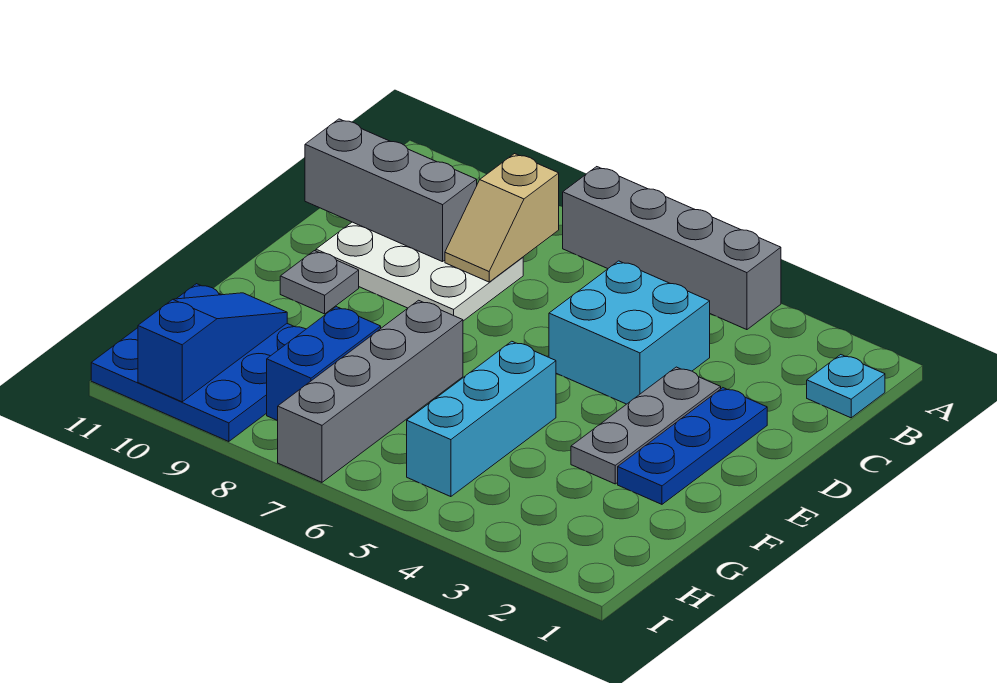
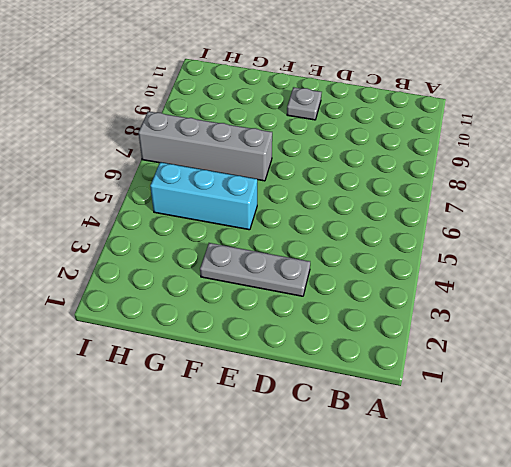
none -> grey 1x4 brick [563,167,781,330]
none -> cyan 1x1 plate [807,355,885,418]
none -> cyan 2x2 brick [549,261,710,404]

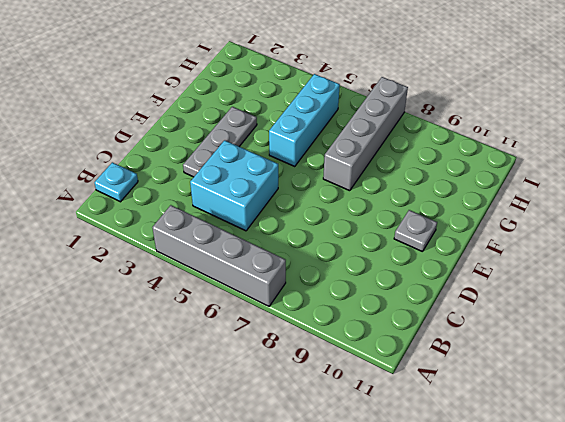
none -> white 2x3 plate [316,222,523,321]
none -> blue 1x3 plate [618,388,767,504]
none -> blue 1x2 brick [267,307,381,421]

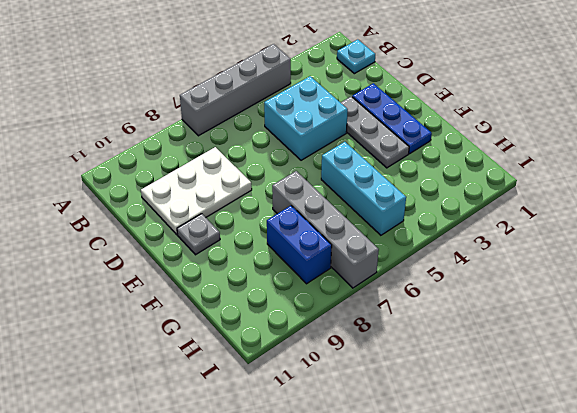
none -> blue 3x3 plate [91,284,306,442]
none -> tan 1x2 slope [445,154,559,282]
none -> grey 1x3 brick [305,119,477,262]

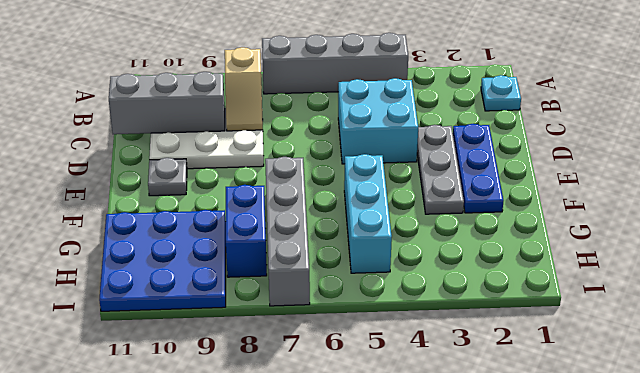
none -> blue 1x3 slope [138,293,287,402]

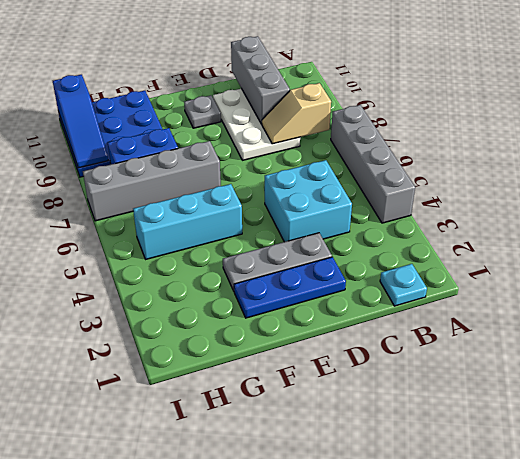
blue 1x3 slope [53,75,108,168] -> blue 1x3 slope turned to [138,293,287,402]

